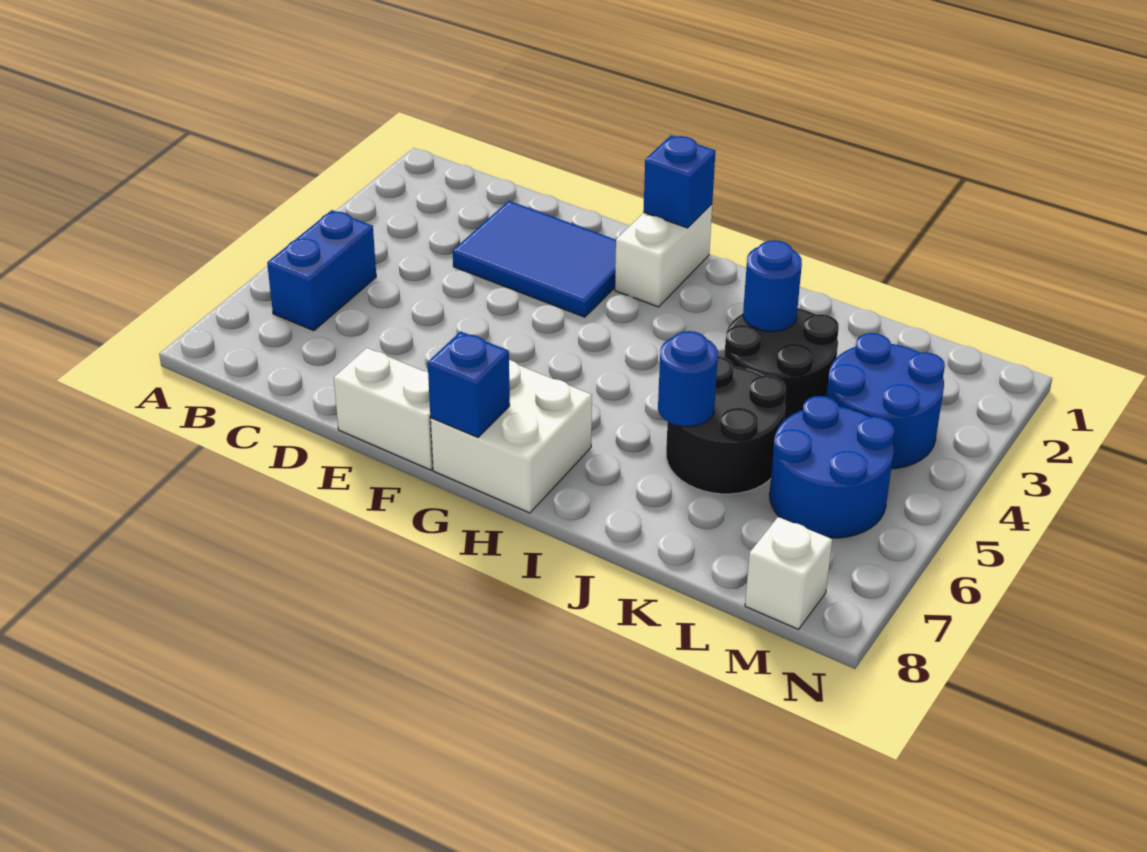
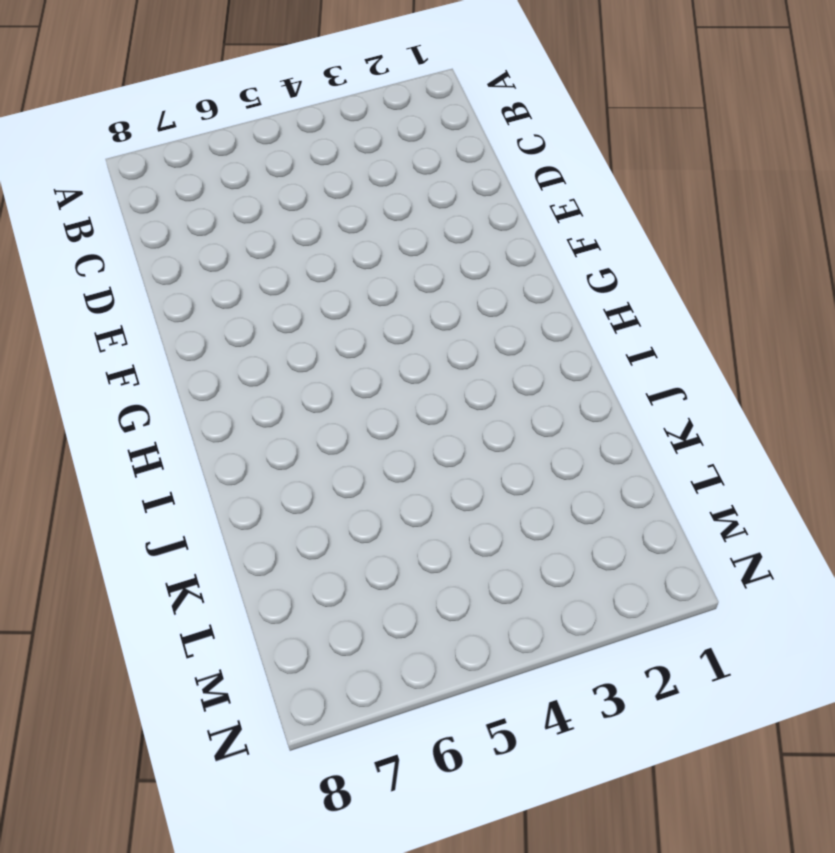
none -> blue 1x2 brick [267,210,376,331]
none -> blue 2x3 tile [453,201,616,317]
none -> white 1x2 brick [334,348,433,470]

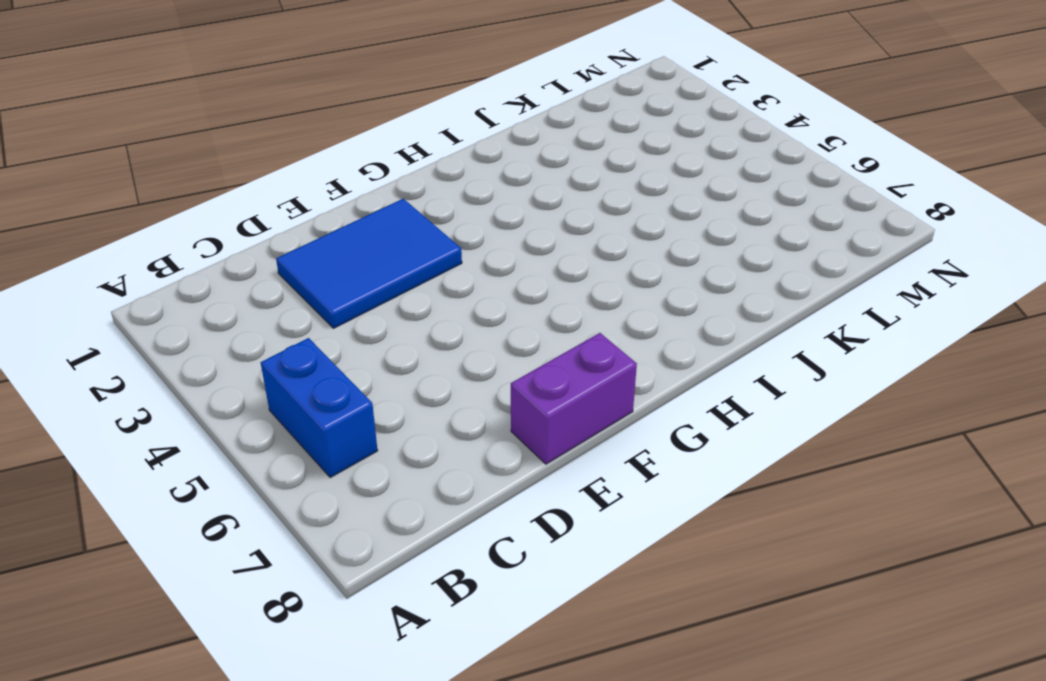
purple 1x2 brick [511,333,637,464] -> white 1x2 brick [334,348,433,470]
none -> white 1x2 brick [615,204,712,307]
none -> white 2x2 brick [430,360,592,513]
none -> black 2x2 round brick [724,308,839,420]

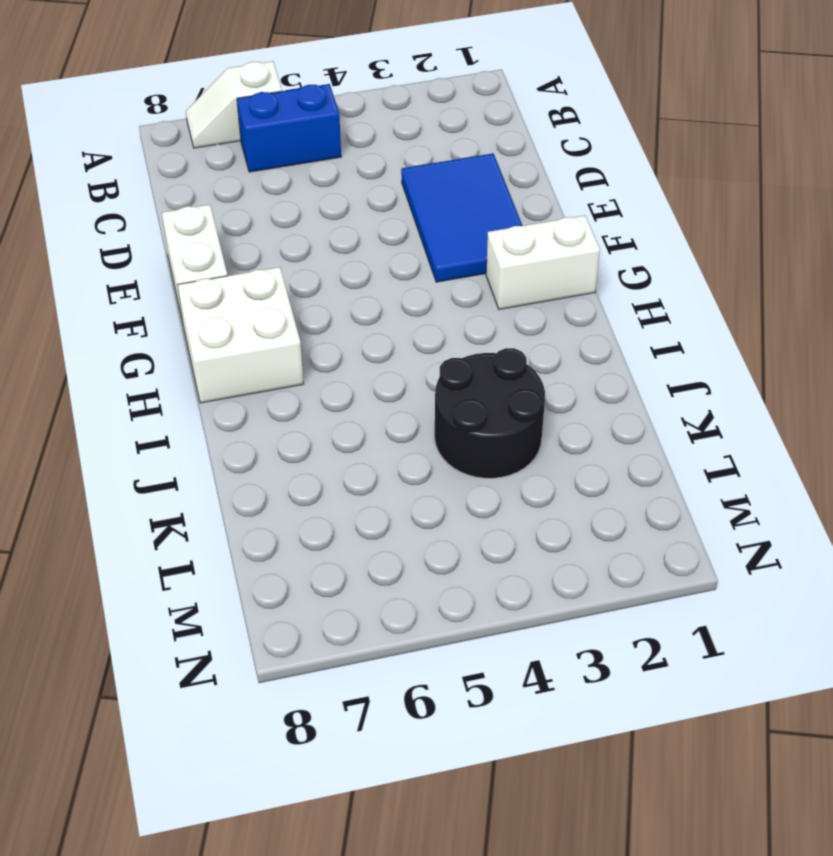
white 1x2 slope [186,61,282,148] -> none
none -> black 2x2 round brick [666,356,786,494]
none -> blue 2x2 round brick [826,333,945,469]
none -> blue 2x2 round brick [769,396,894,538]

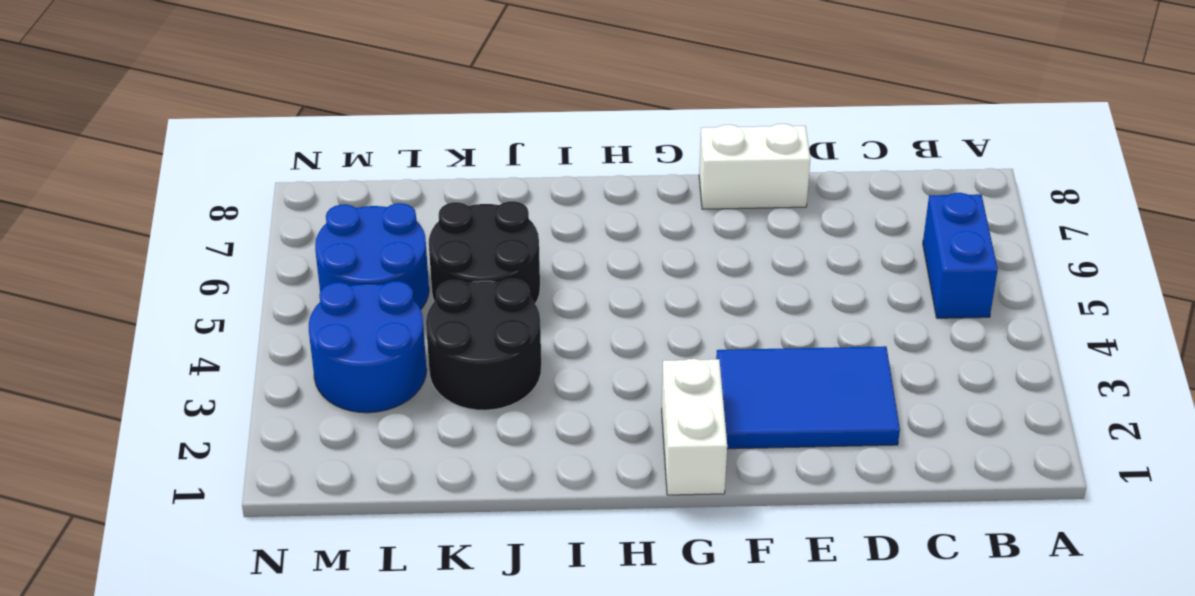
none -> white 2x2 brick [430,360,592,513]
none -> white 1x1 brick [745,517,832,629]
none -> blue 1x1 brick [643,135,715,228]

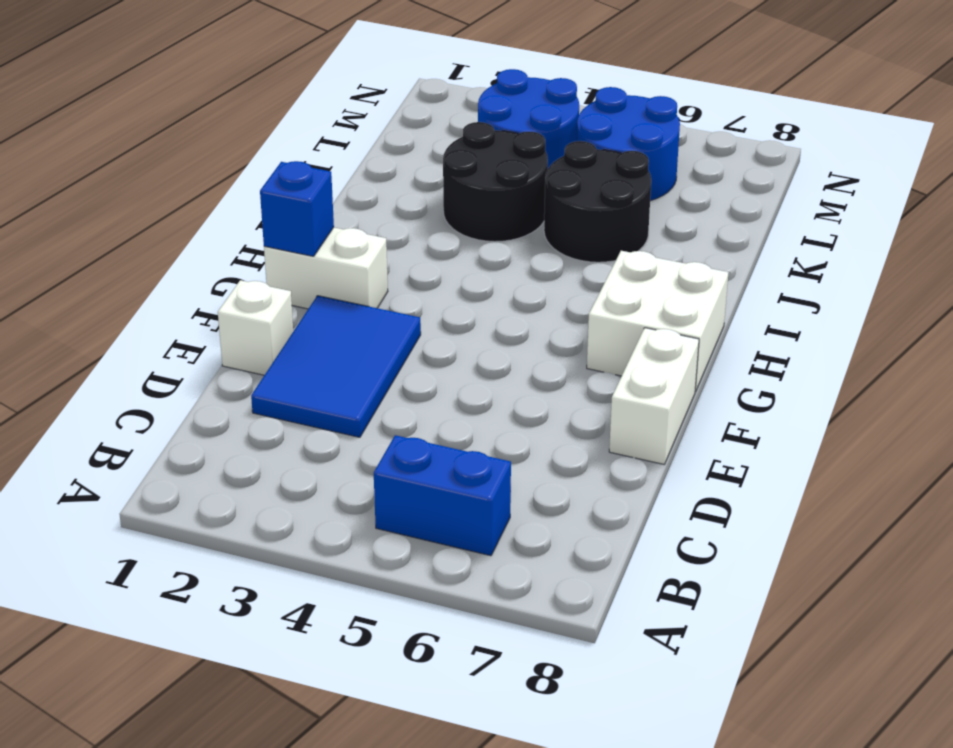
white 1x1 brick [218,280,293,375] -> white 1x1 brick moved to [745,517,832,629]
none -> blue 1x1 brick [428,331,510,437]
none -> blue 1x1 round brick [743,240,802,332]
none -> blue 1x1 round brick [658,331,718,427]

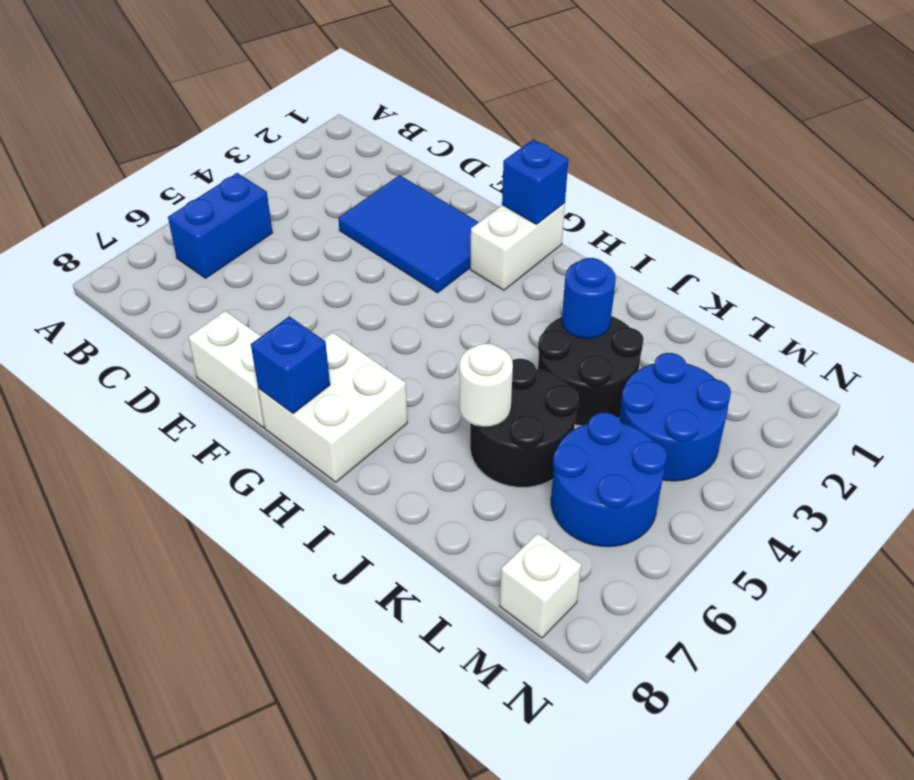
white 1x1 round brick [460,344,513,427] -> blue 1x1 round brick [658,331,718,427]

